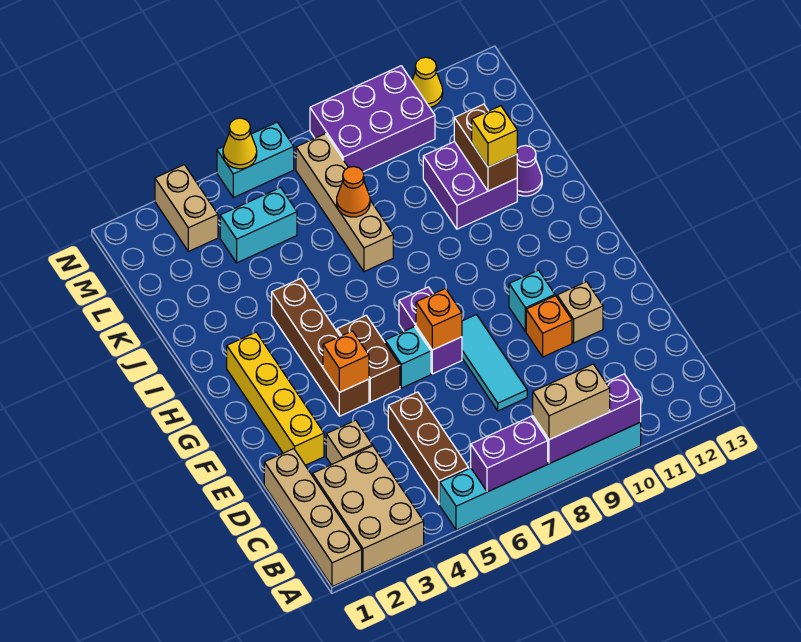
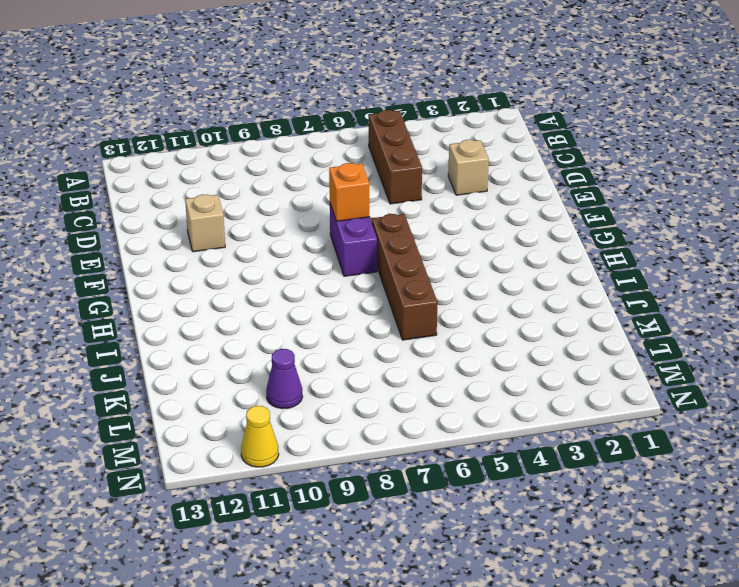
brown 1x4 brick [371,214,438,340] -> brown 1x4 brick moved to [272,278,369,416]
purple 1x1 cone [266,349,303,409] -> purple 1x1 cone moved to [517,145,542,196]
none -> tan 1x4 brick [264,449,362,587]
none -> tan 2x3 brick [313,446,424,572]
none -> cyan 1x6 brick [440,422,641,530]
none -> cyan 1x3 tile [462,315,527,411]

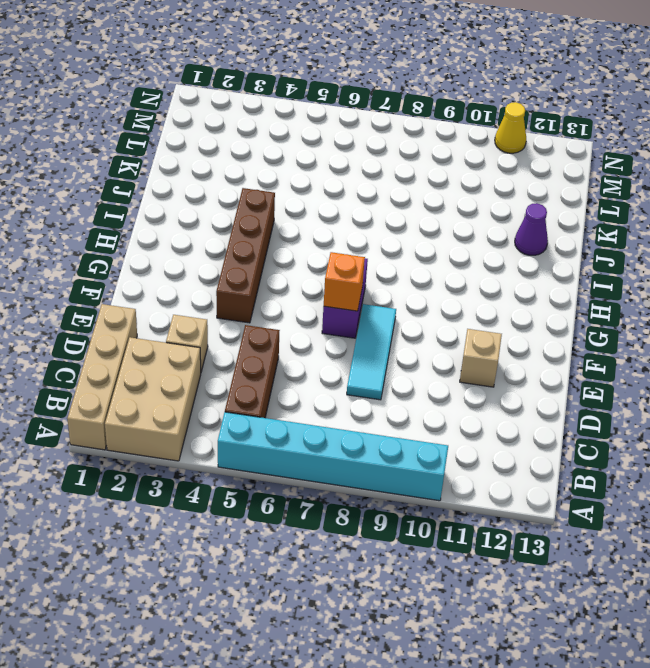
none -> yellow 1x4 brick [227,332,324,465]
none -> orange 1x1 brick [526,296,572,357]
none -> brown 1x2 brick [337,315,400,402]
none -> cyan 1x1 brick [385,327,431,388]

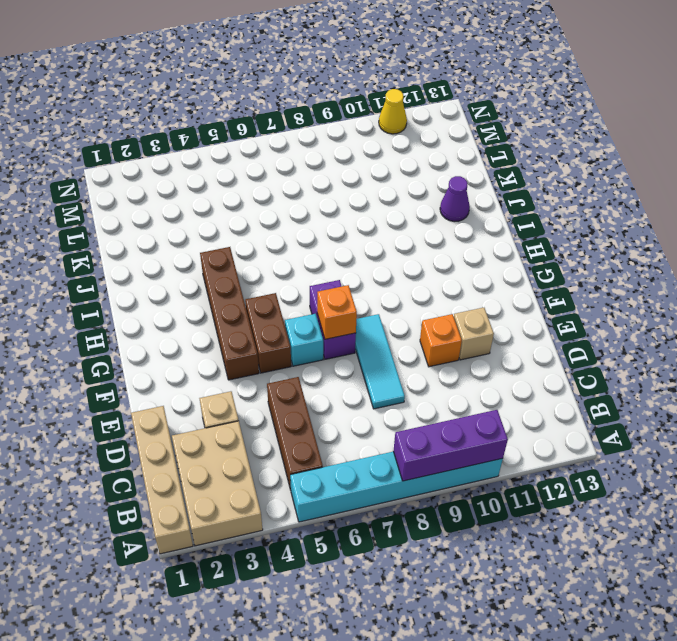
none -> yellow 1x4 brick [227,332,324,465]
none -> cyan 1x1 brick [509,270,555,331]
none -> tan 1x4 brick [296,134,393,272]
none -> purple 2x2 brick [423,142,517,229]

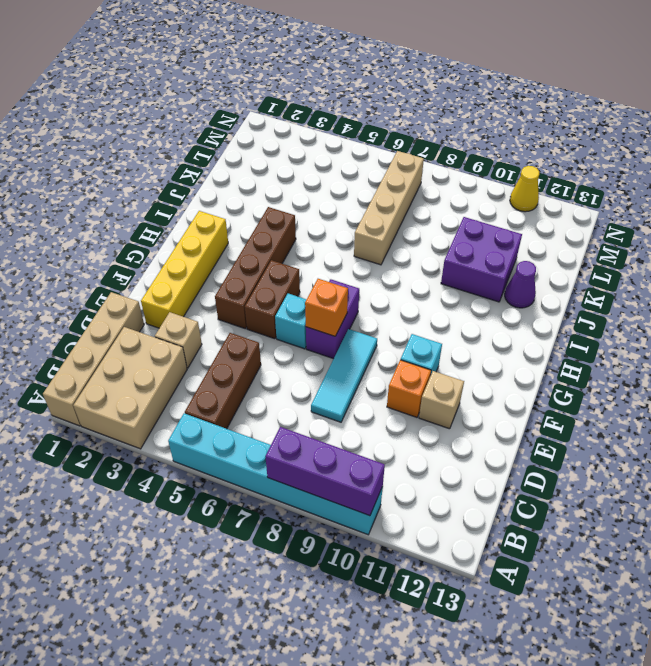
none -> cyan 1x2 brick [220,187,297,263]
none -> tan 1x2 brick [155,165,218,251]
none -> purple 2x3 brick [310,66,435,172]
none -> cyan 1x2 brick [217,122,294,198]

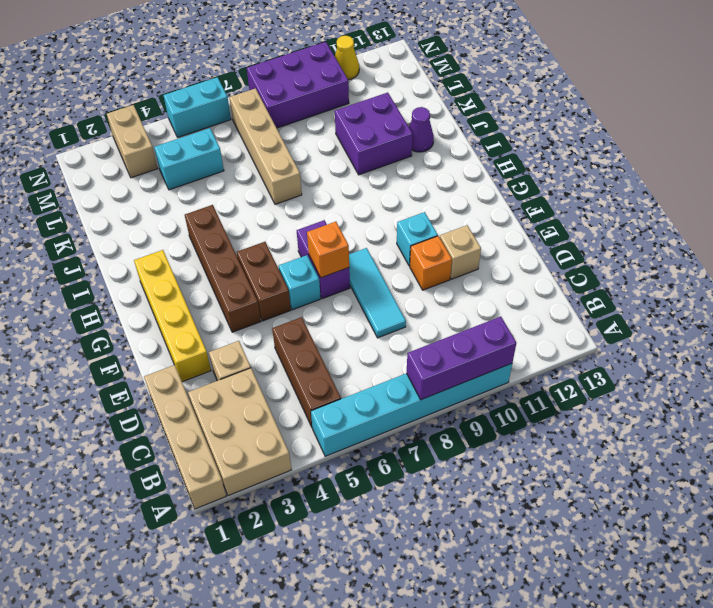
none -> purple 1x2 brick [471,417,548,492]
none -> orange 1x1 brick [323,331,369,392]
none -> brown 1x2 brick [454,104,517,191]
none -> orange 1x1 cone [337,167,370,217]

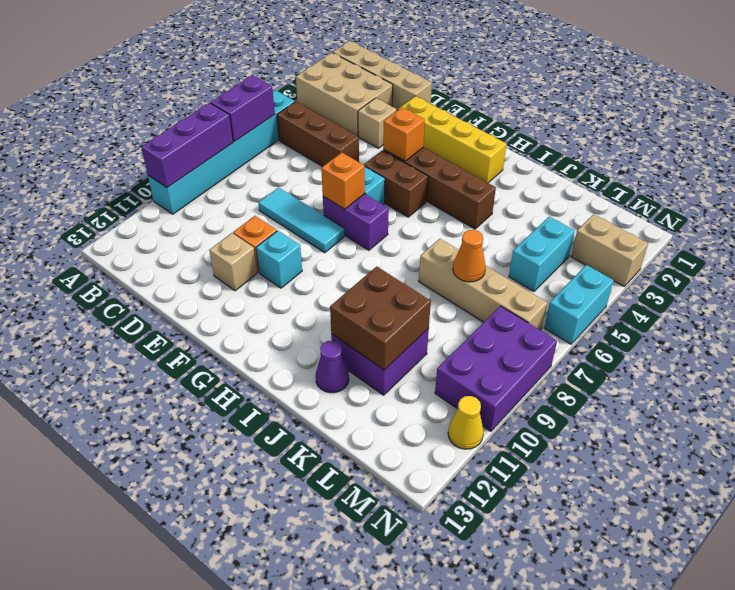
brown 2x2 brick [330,266,431,370] -> brown 1x2 brick [454,104,517,191]
none -> yellow 1x1 cone [223,118,257,169]
none -> tan 1x2 brick [533,364,610,440]
none -> yellow 1x1 brick [472,106,517,167]

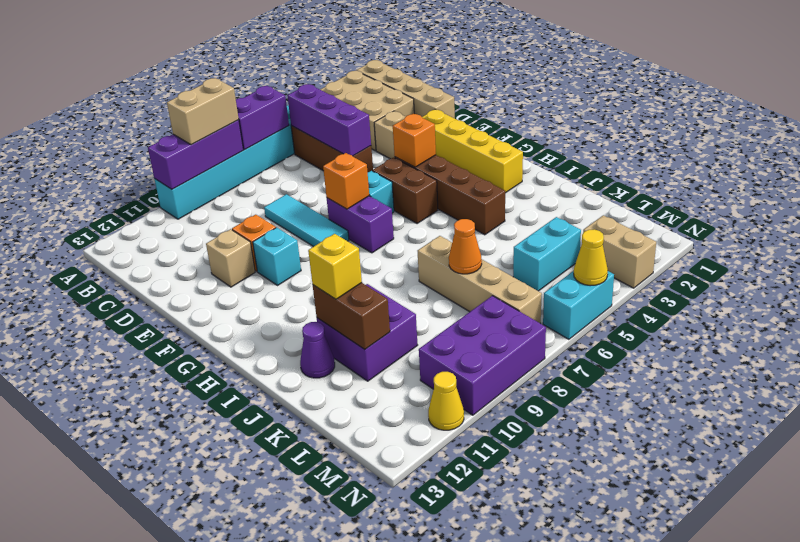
purple 1x3 brick [287,84,371,156] -> none

